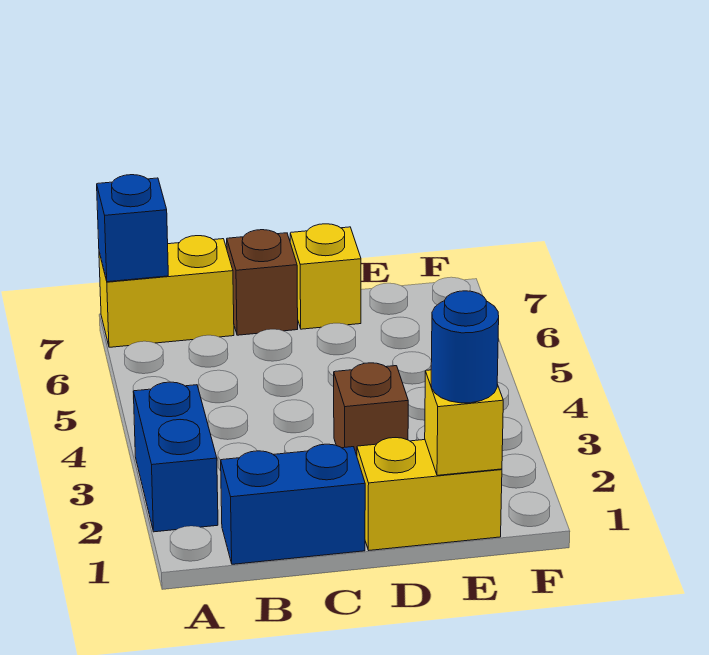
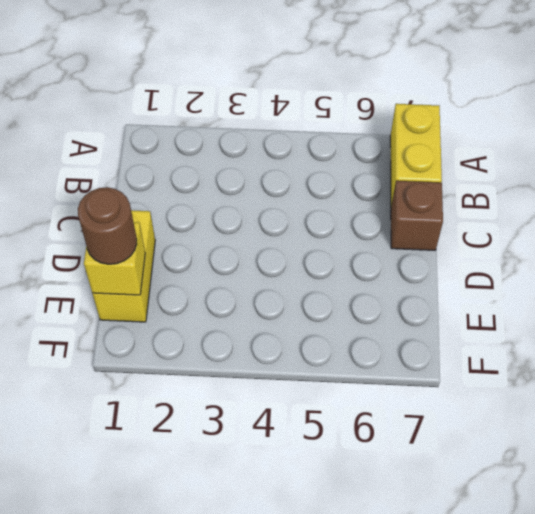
brown 1x1 round brick [78,187,137,264] -> blue 1x1 round brick [431,291,499,403]
none -> blue 1x2 brick [133,382,218,532]
none -> blue 1x2 brick [221,444,365,564]

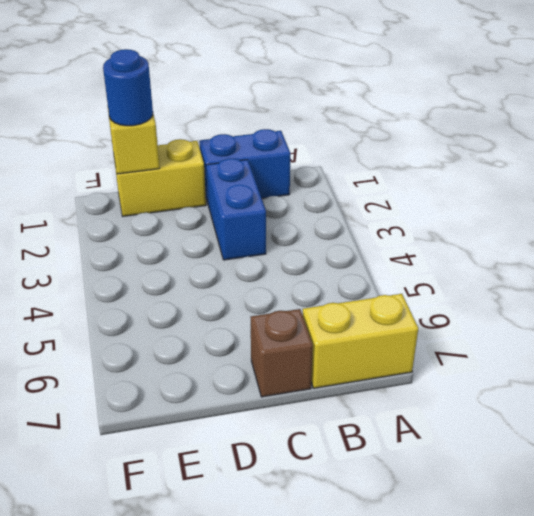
blue 1x2 brick [206,159,266,260] -> blue 1x2 brick moved to [133,382,218,532]
none -> brown 1x1 brick [334,363,408,455]
none -> yellow 1x1 brick [290,224,361,329]

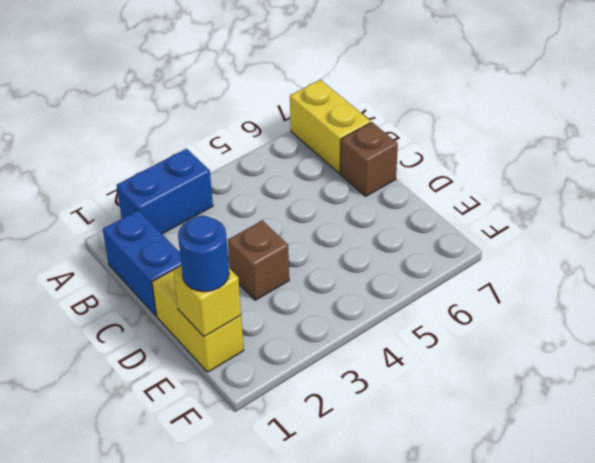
none -> yellow 1x1 brick [290,224,361,329]
none -> blue 1x1 brick [97,175,168,282]

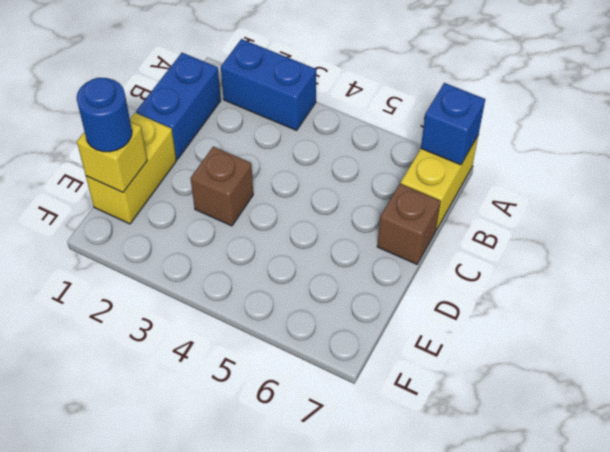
none -> yellow 1x1 brick [290,224,361,329]

